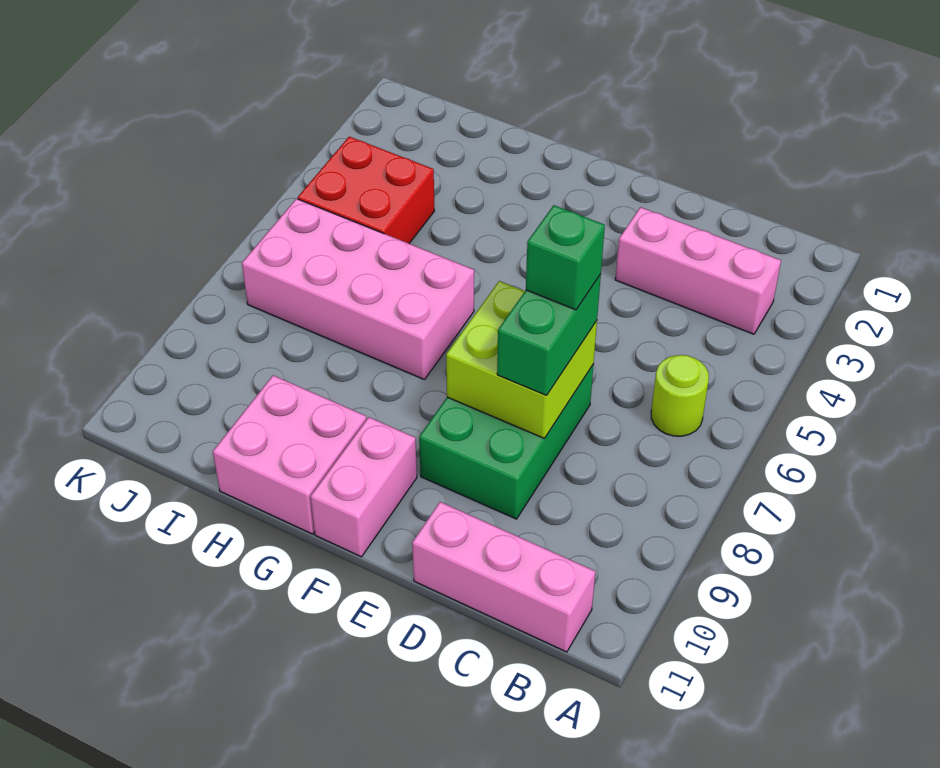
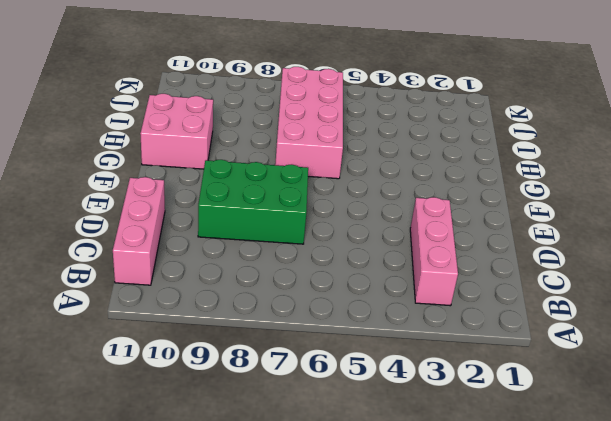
none -> lime 1x1 round brick [651,355,709,436]
none -> pink 1x2 brick [311,417,417,557]

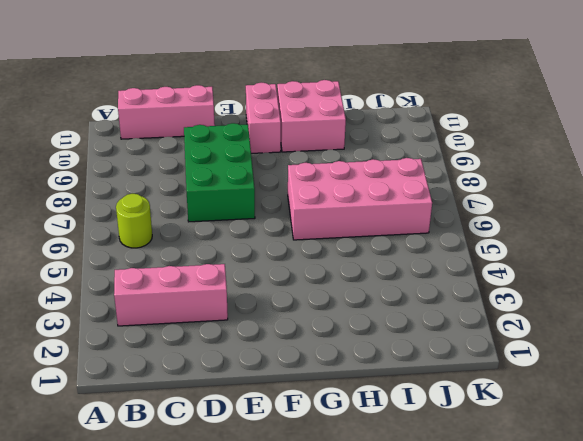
none -> red 2x2 brick [298,137,434,243]
none -> lime 2x2 brick [446,281,597,438]

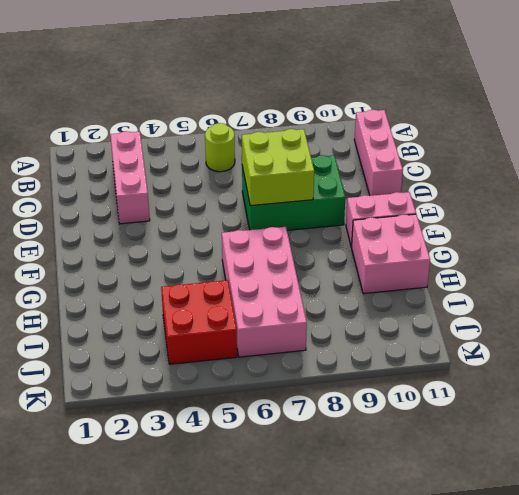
none -> green 1x2 brick [497,274,601,395]
none -> green 1x1 brick [526,205,605,310]

